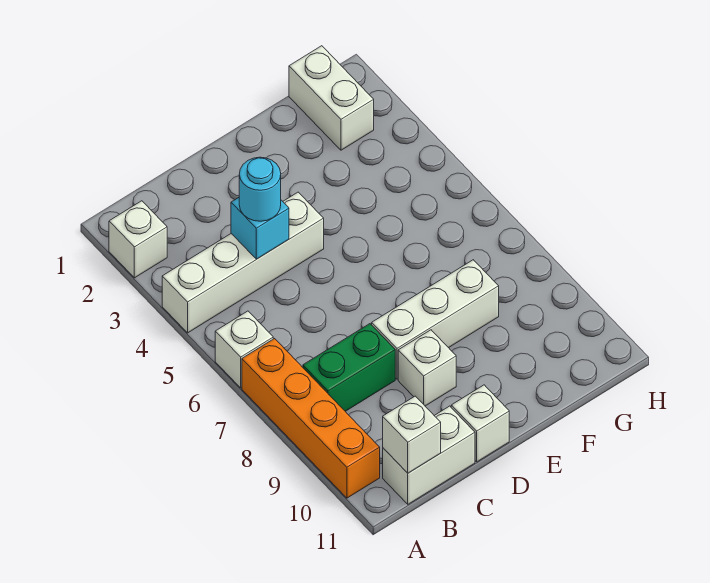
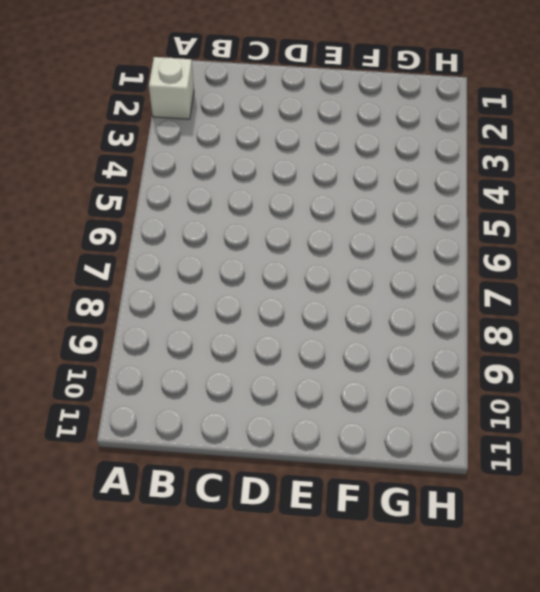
none -> white 1x4 brick [162,192,324,333]
none -> white 1x1 brick [215,311,273,388]
none -> orange 1x4 brick [242,339,380,498]

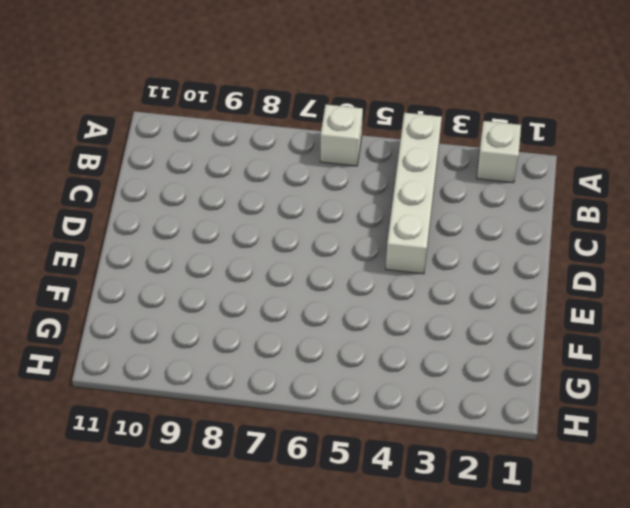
none -> orange 1x4 brick [242,339,380,498]
none -> green 1x2 brick [303,324,395,411]
none -> white 1x2 brick [383,406,475,504]

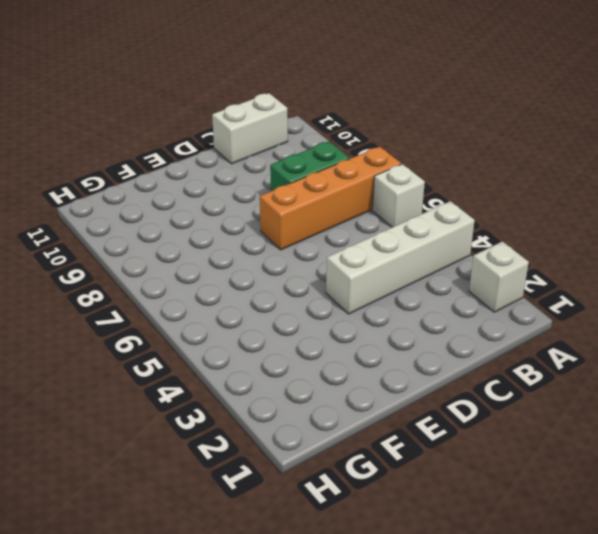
orange 1x4 brick [260,147,401,250] -> orange 1x4 brick turned to [242,339,380,498]
none -> white 1x3 brick [372,260,499,379]
none -> white 1x1 brick [398,330,456,406]
none -> white 1x1 brick [451,385,509,462]

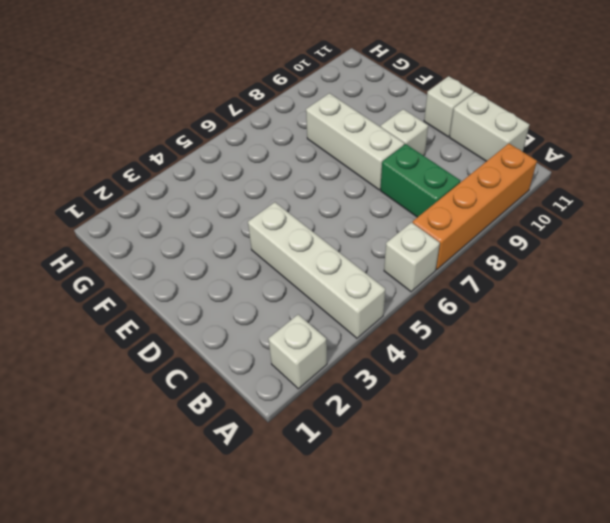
none -> white 1x2 brick [289,46,374,150]
none -> white 1x1 brick [383,396,441,473]
none -> cyan 1x1 brick [231,198,289,259]

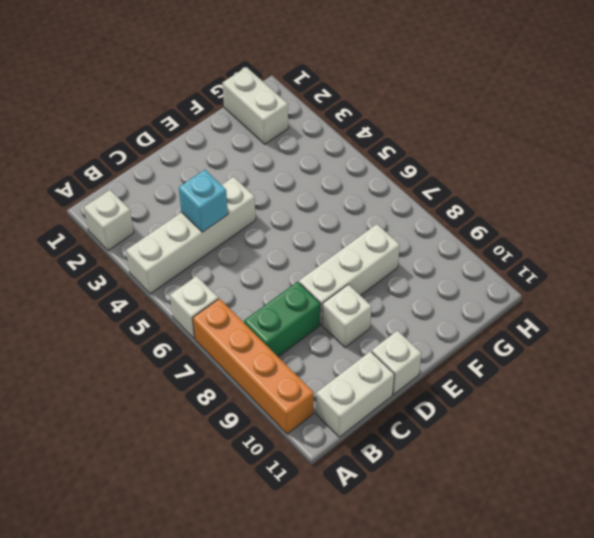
none -> white 1x1 brick [383,396,441,473]
none -> cyan 1x1 round brick [239,157,281,221]

